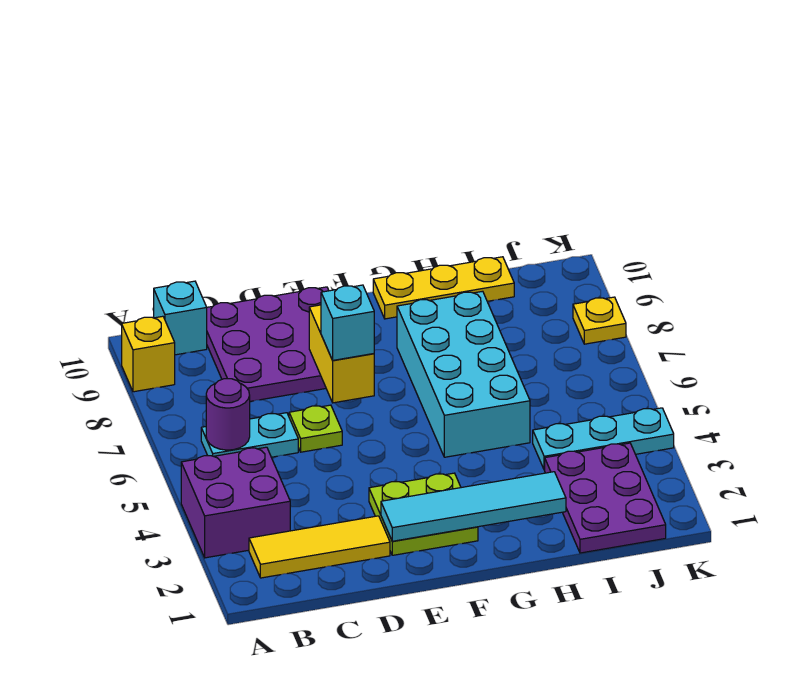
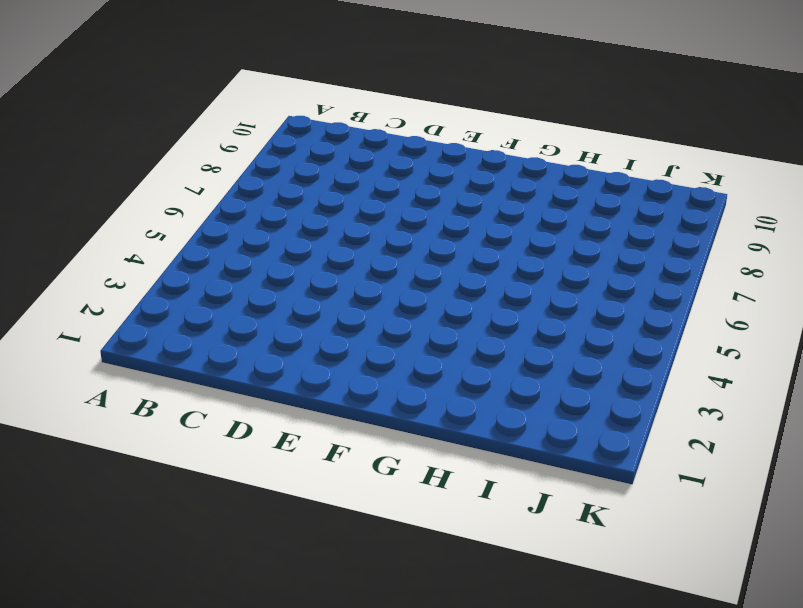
none -> purple 2x2 brick [181,447,290,558]
none -> yellow 1x1 brick [122,316,175,392]
none -> yellow 1x3 tile [249,516,390,578]

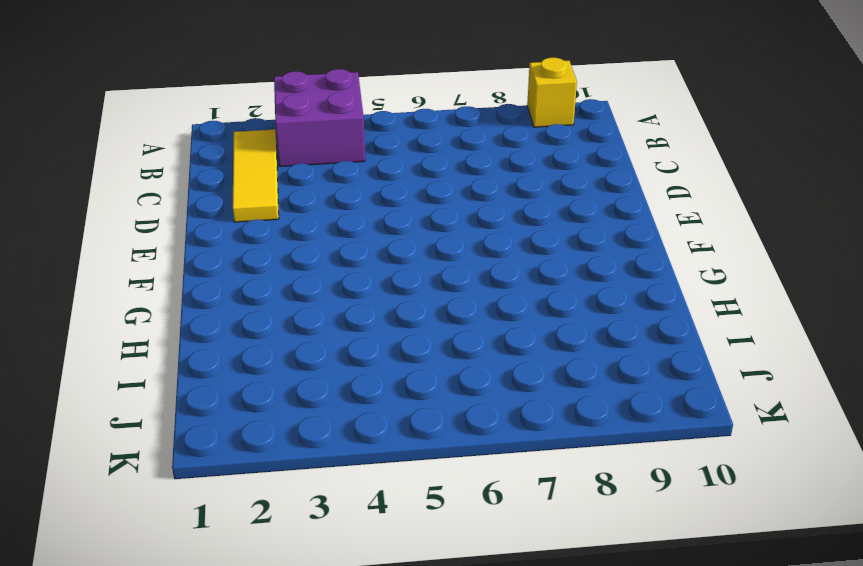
none -> cyan 1x2 plate [201,413,298,457]
none -> cyan 1x1 brick [154,281,207,355]
none -> purple 3x3 plate [207,287,329,401]

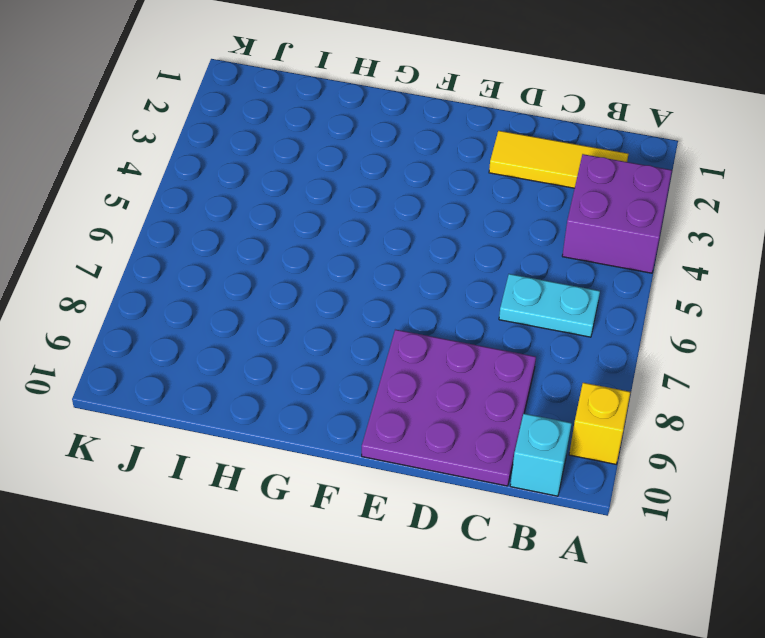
none -> lime 1x1 plate [289,405,342,452]
none -> lime 2x2 plate [369,473,478,555]
none -> cyan 2x4 brick [397,291,530,457]

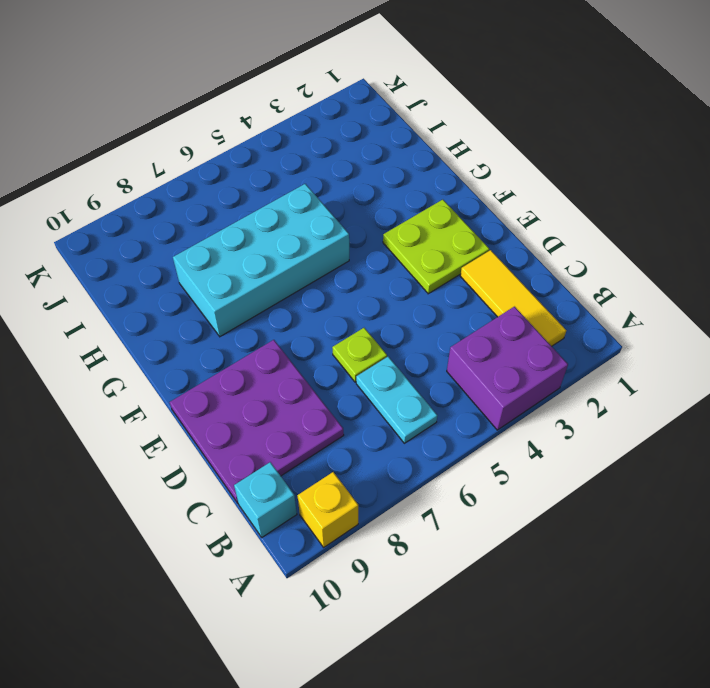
none -> yellow 1x3 plate [373,257,514,319]
none -> purple 2x3 plate [545,443,666,553]
none -> cyan 1x3 plate [533,408,674,470]

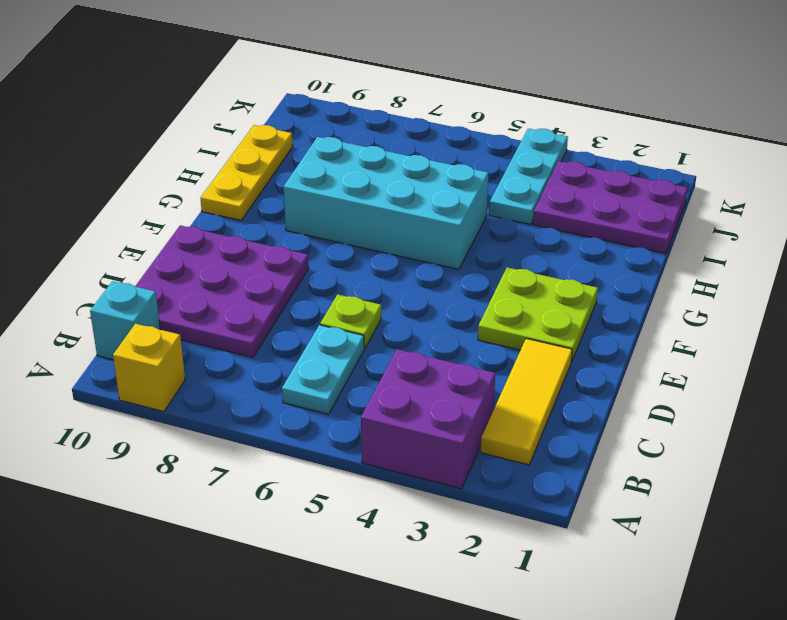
none -> yellow 1x1 plate [573,297,626,344]
none -> purple 1x1 round brick [206,379,250,450]
none -> cyan 1x4 tile [381,472,566,541]

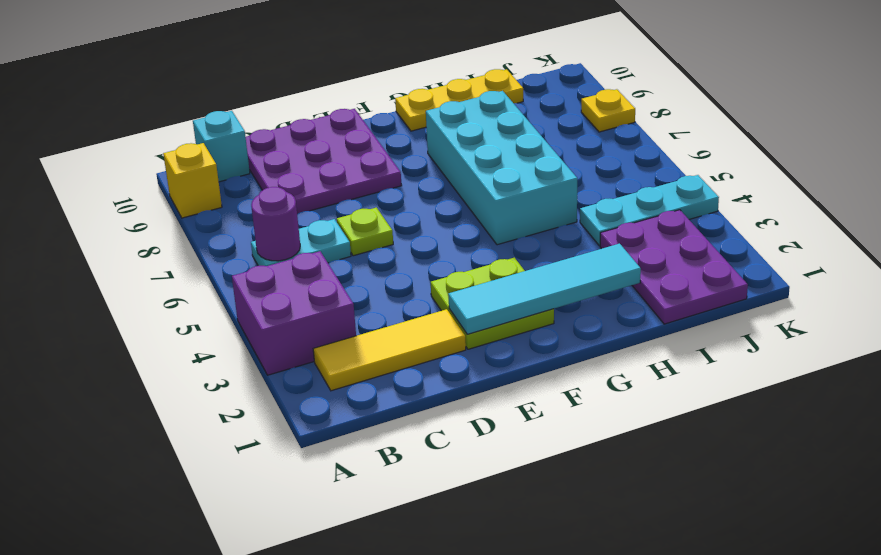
none -> yellow 1x2 brick [309,305,374,403]
none -> cyan 1x1 brick [321,285,374,360]

